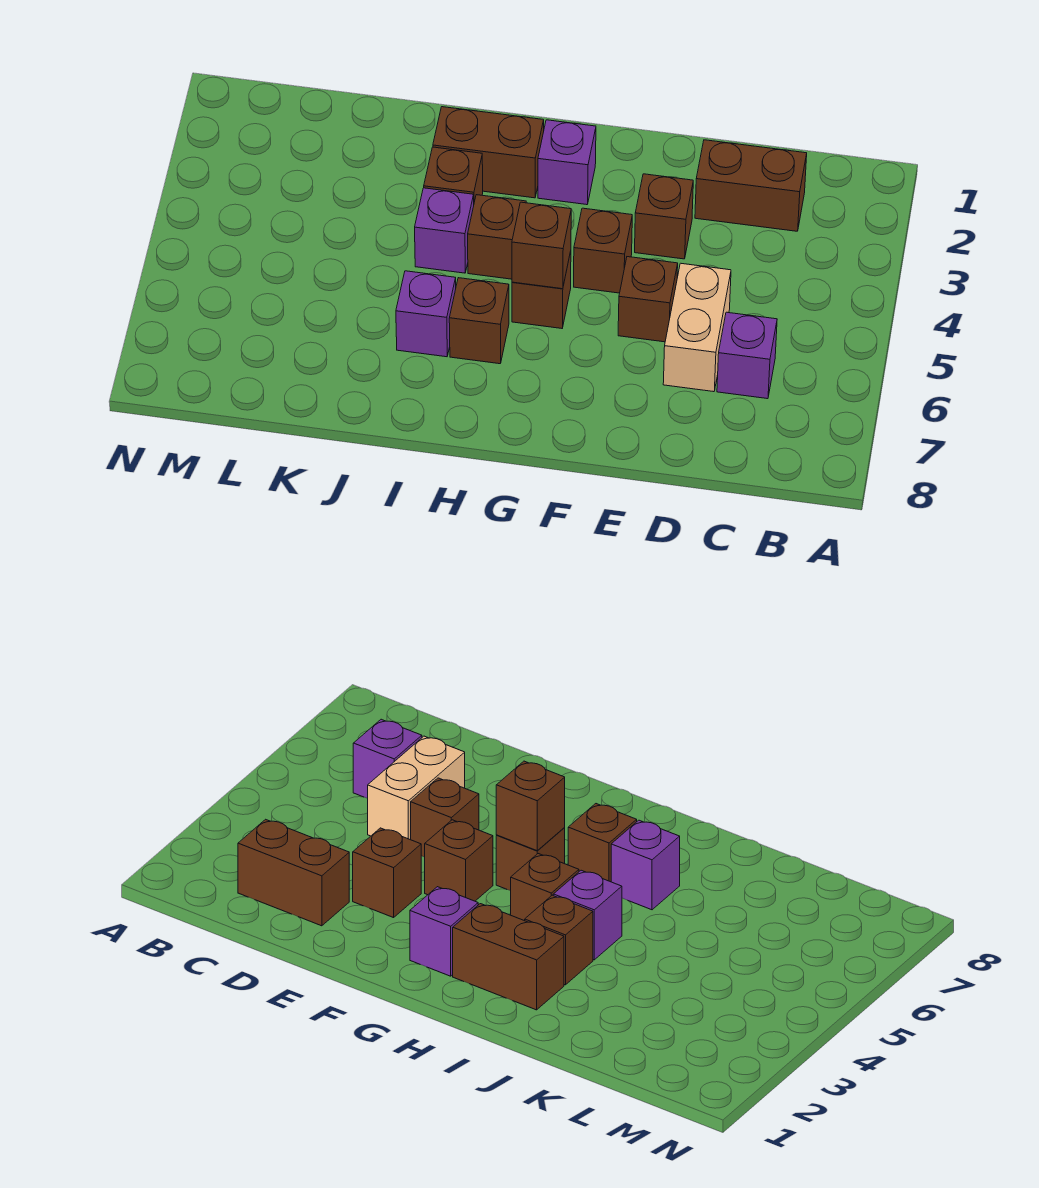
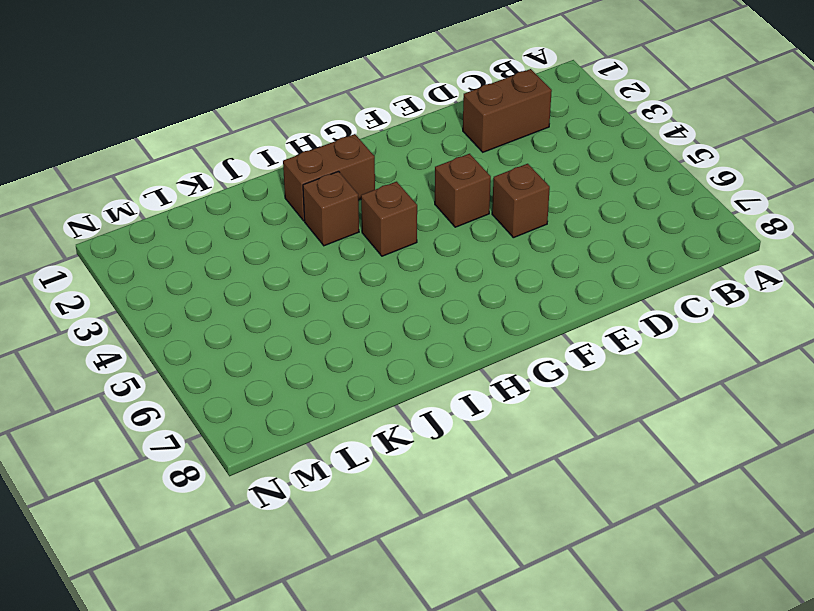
none -> purple 1x1 brick [717,312,777,399]
none -> tan 1x2 brick [663,263,731,392]
none -> brown 1x1 brick [635,174,693,259]

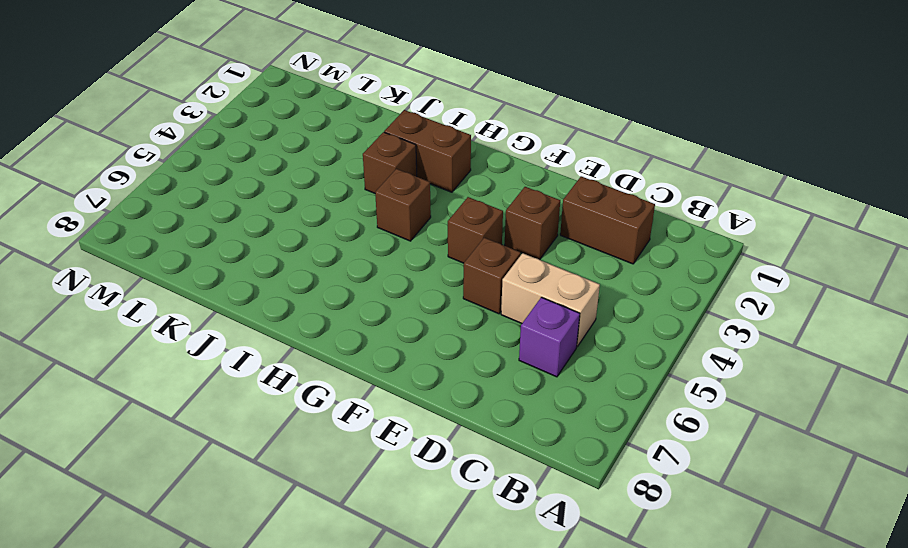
tan 1x2 brick [501,253,600,347] -> tan 1x2 brick turned to [663,263,731,392]
none -> purple 1x1 brick [538,120,596,205]
none -> brown 1x1 brick [512,251,571,328]
none -> brown 1x1 brick [449,278,509,364]

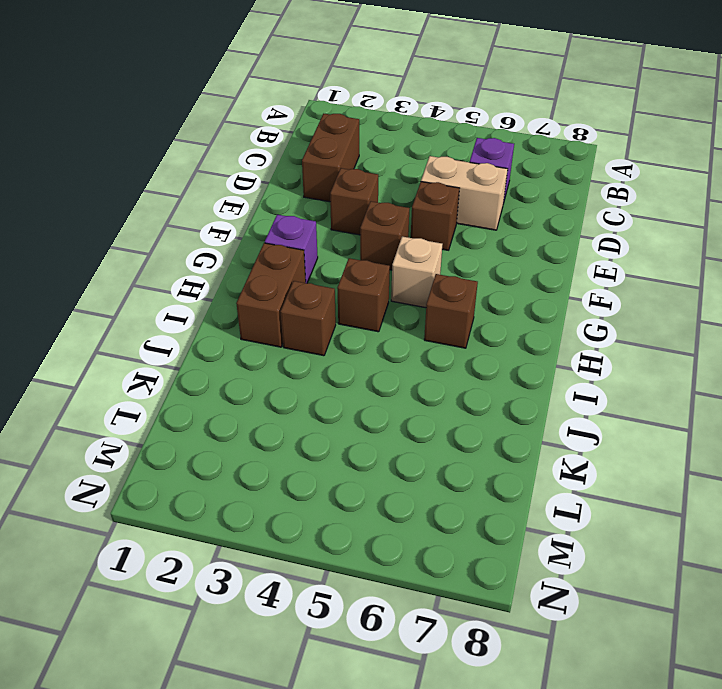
tan 1x1 brick [391,236,442,308] -> brown 1x1 brick [512,251,571,328]
none -> purple 1x1 brick [415,188,474,273]
none -> purple 1x1 brick [396,271,456,357]
none -> brown 1x1 brick [512,202,571,289]

